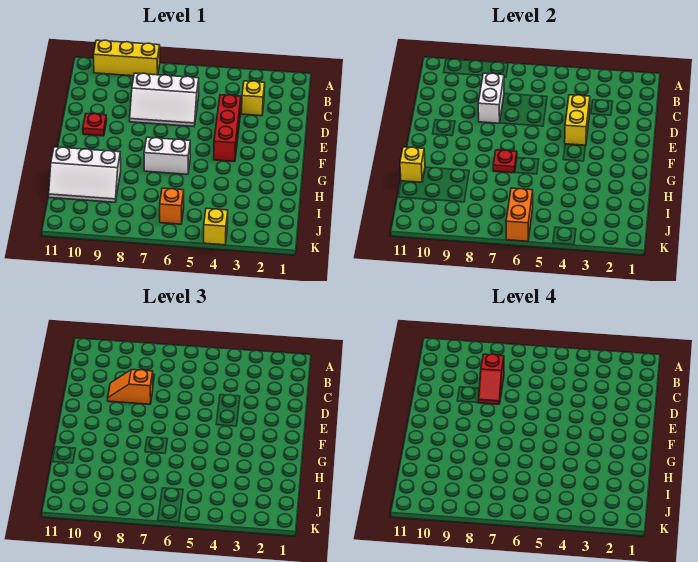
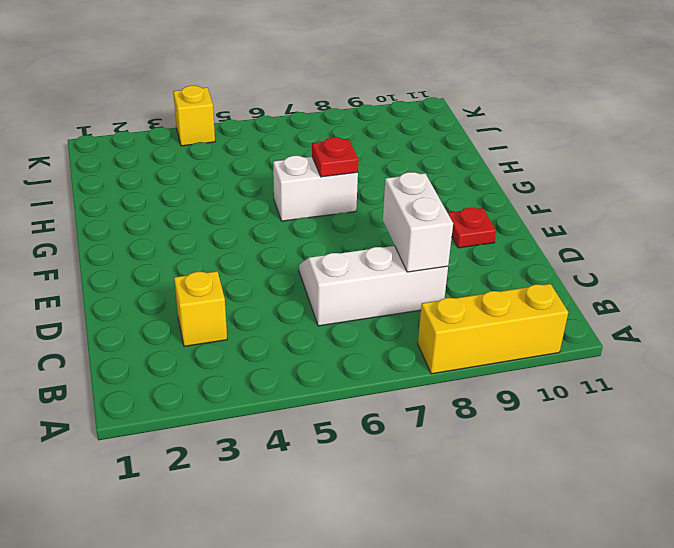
none -> red 1x3 brick [214,95,241,162]
none -> white 2x3 slope [49,147,121,202]
none -> orange 1x1 brick [160,188,184,224]

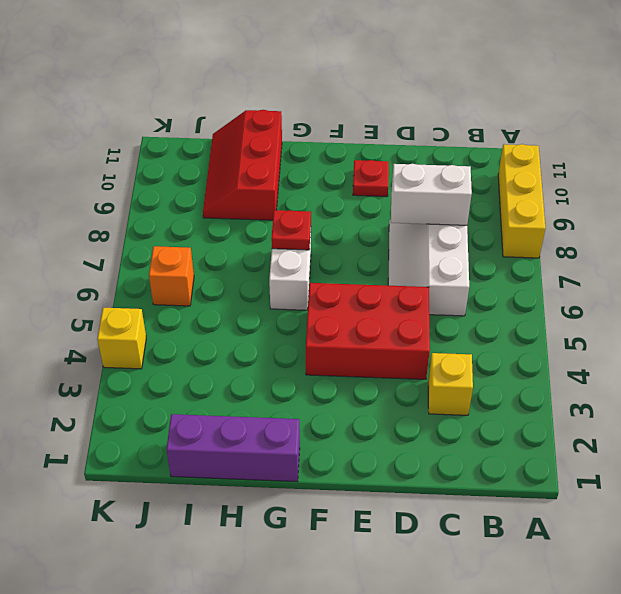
red 2x3 brick [306,283,430,379] -> red 1x3 brick [214,95,241,162]
purple 1x3 brick [166,414,300,482] -> none
red 2x3 slope [203,110,282,220] -> white 2x3 slope [49,147,121,202]
none -> yellow 1x2 brick [565,95,590,146]
none -> yellow 1x1 brick [400,147,425,182]
none -> orange 1x2 brick [506,188,533,241]

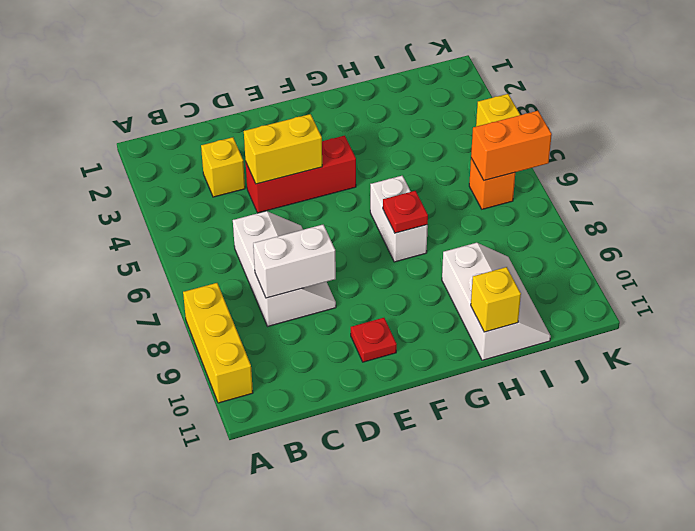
none -> orange 1x2 slope [108,370,153,404]
none -> red 1x2 slope [479,354,504,404]

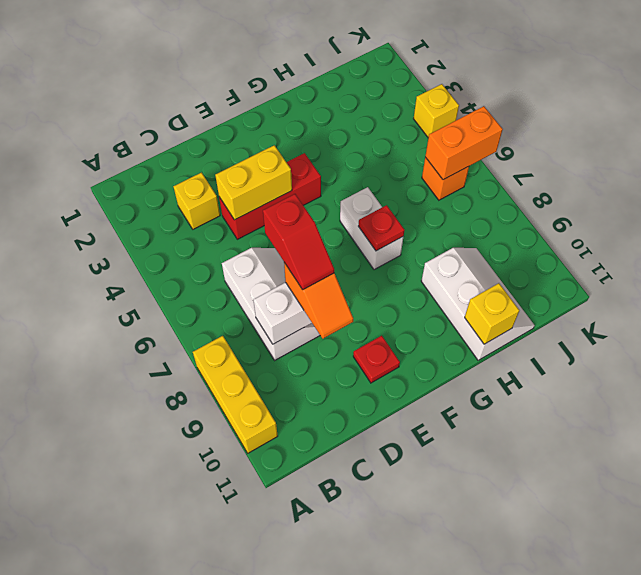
red 1x2 slope [263,194,334,290] -> red 1x2 slope turned to [479,354,504,404]

